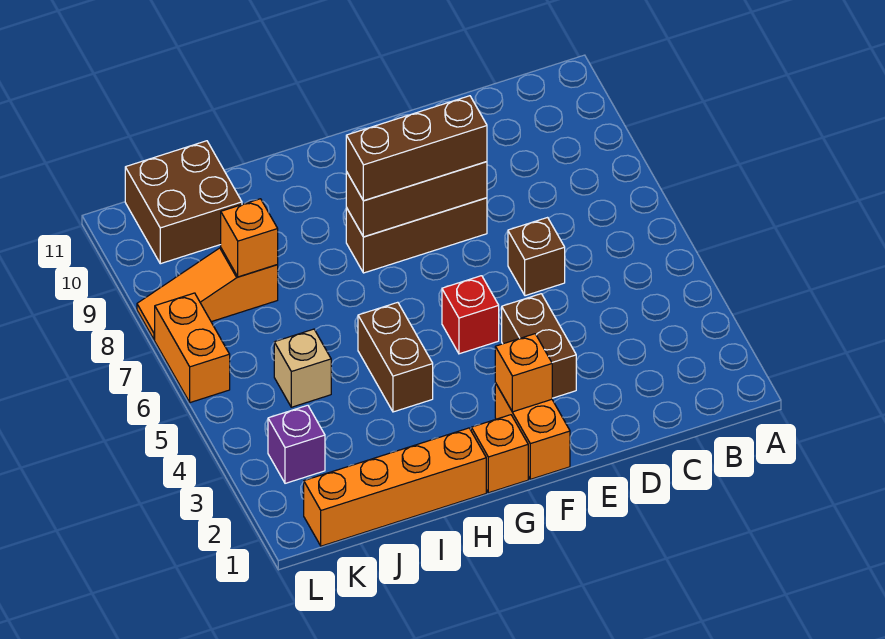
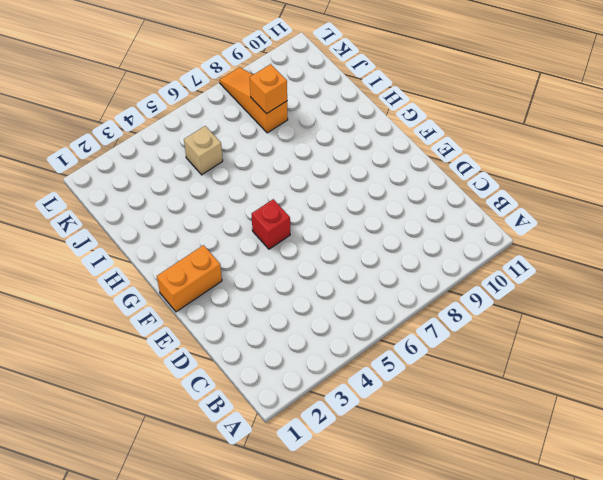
none -> brown 1x1 brick [508,218,565,296]
none -> brown 1x2 brick [502,294,576,398]
none -> brown 1x3 brick [346,198,487,273]

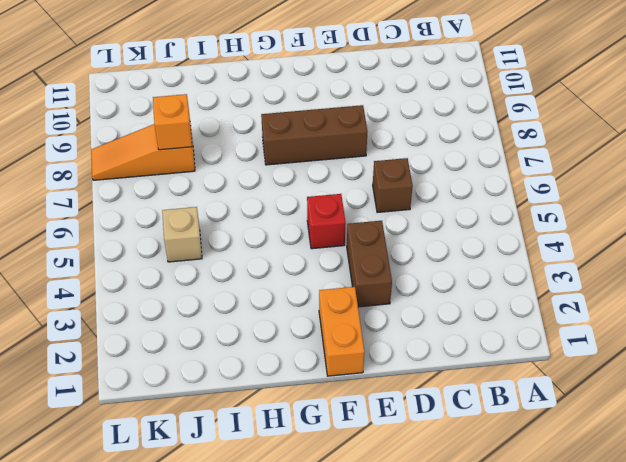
none -> orange 1x1 brick [471,415,528,493]
none -> orange 1x4 brick [304,428,486,546]
none -> brown 1x2 brick [358,302,433,412]

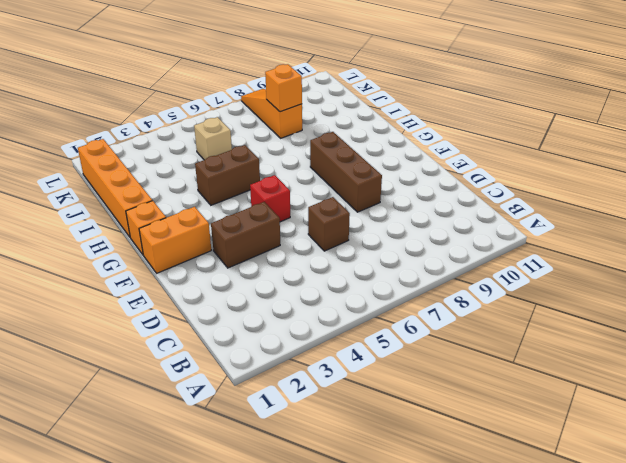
none -> brown 2x2 brick [125,141,242,264]
none -> purple 1x1 brick [268,405,325,483]
none -> orange 1x2 brick [155,293,230,403]

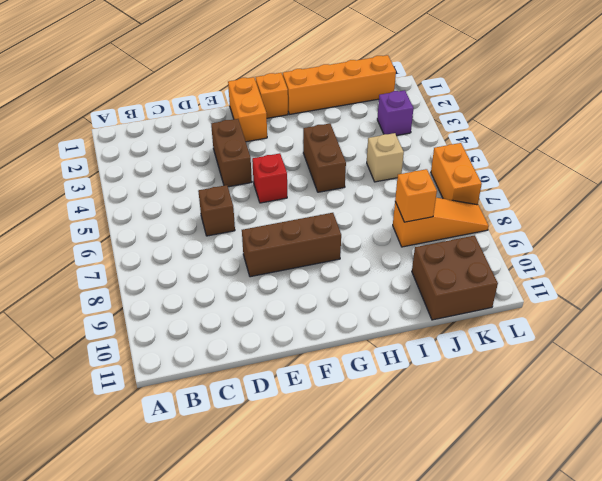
none -> brown 1x3 brick [346,162,487,237]
none -> orange 1x1 brick [495,334,552,412]
none -> brown 1x3 brick [346,96,487,201]

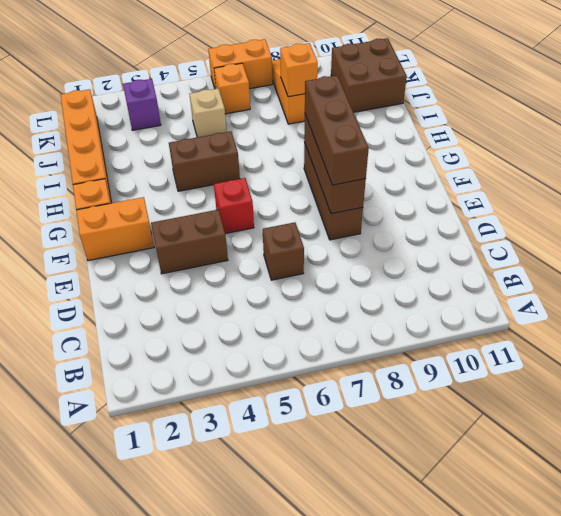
orange 1x1 brick [214,63,250,114] -> orange 1x1 brick moved to [495,334,552,412]

